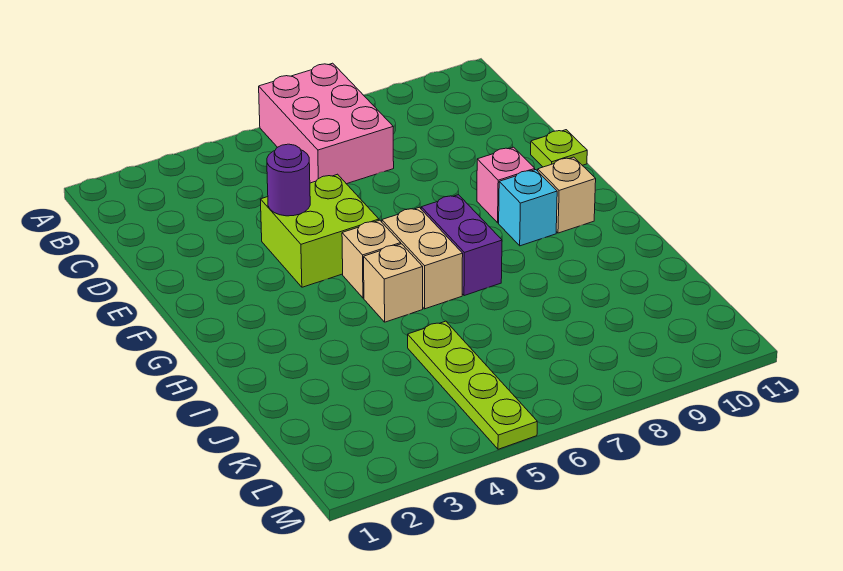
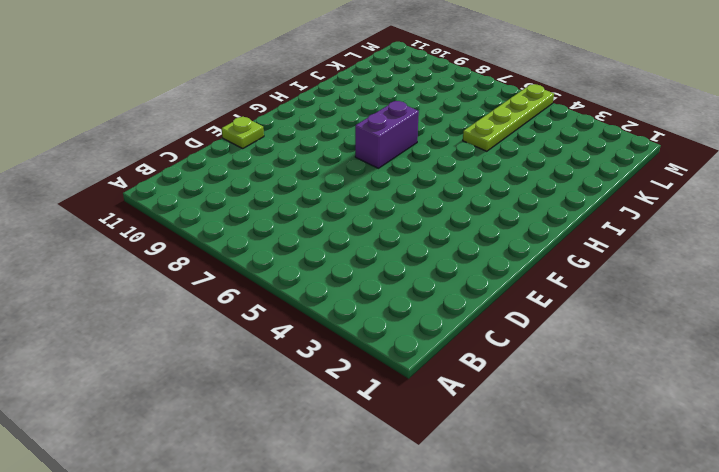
none -> pink 2x3 brick [259,63,394,184]
none -> lime 2x2 brick [260,174,379,287]
none -> pink 1x1 brick [477,147,535,223]

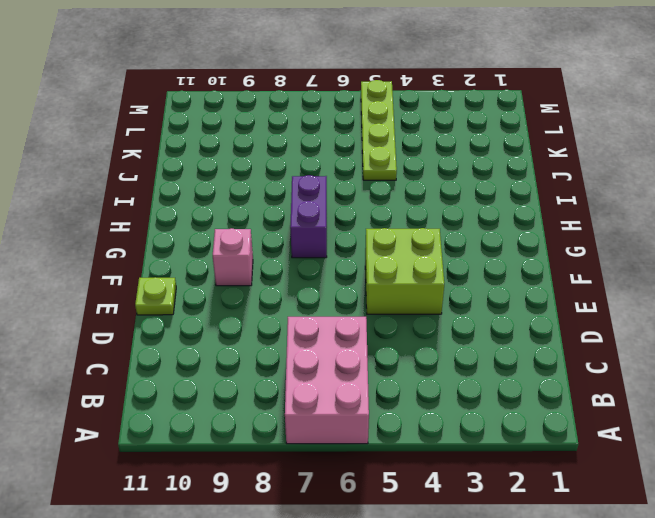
none -> tan 1x1 brick [342,220,401,298]
none -> tan 1x2 brick [382,207,463,309]
none -> cyan 1x1 brick [499,170,557,246]

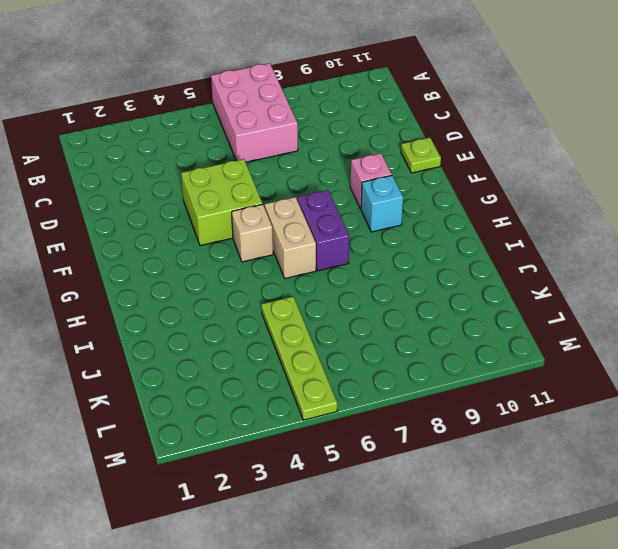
none -> tan 1x1 brick [538,157,596,233]
none -> tan 1x1 brick [364,244,423,322]
none -> purple 1x1 round brick [267,144,310,216]

